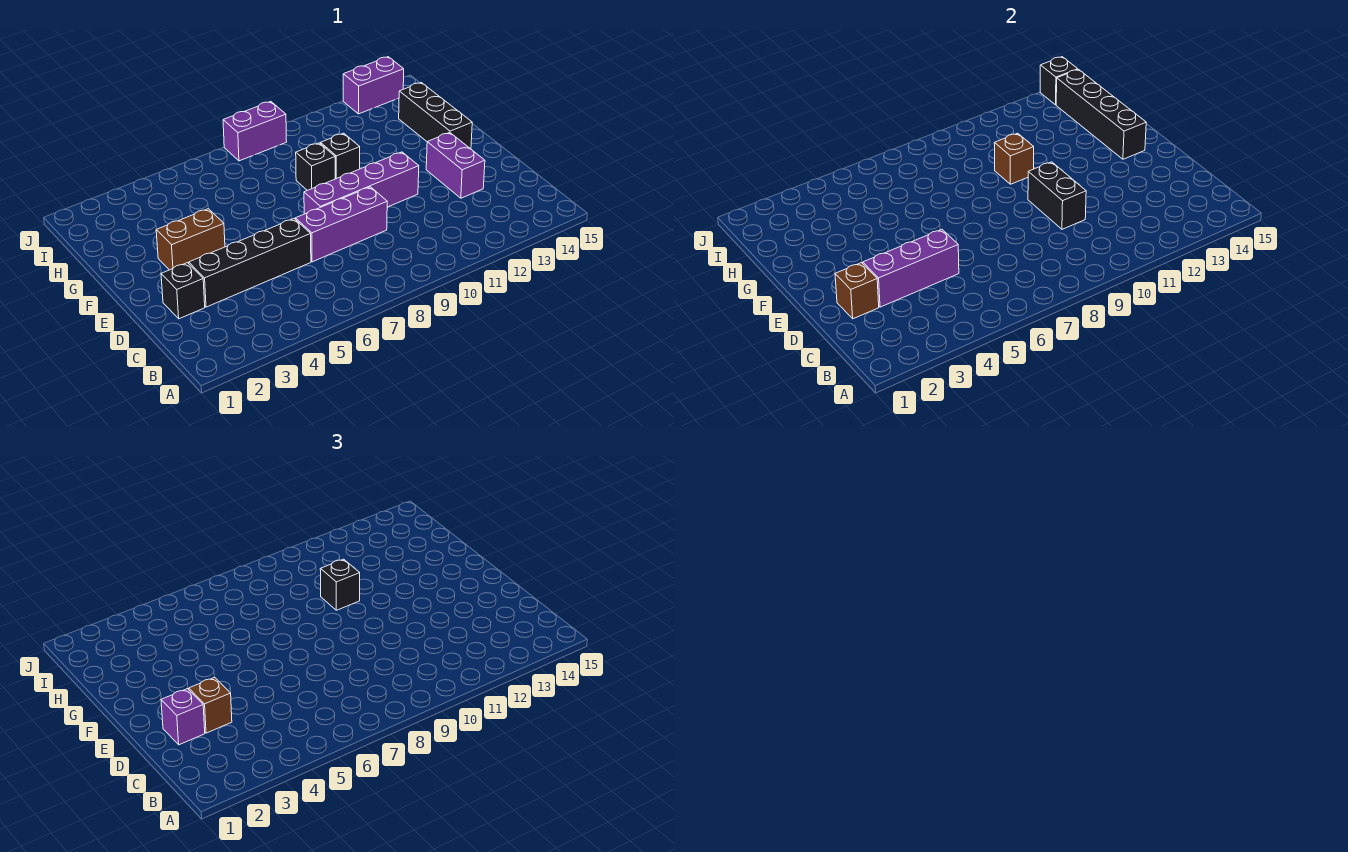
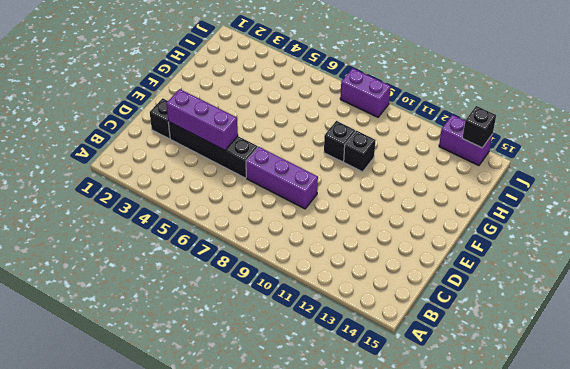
none -> purple 1x2 brick [426,133,485,198]
none -> purple 1x4 brick [304,152,419,214]
none -> brown 1x2 brick [156,209,225,270]

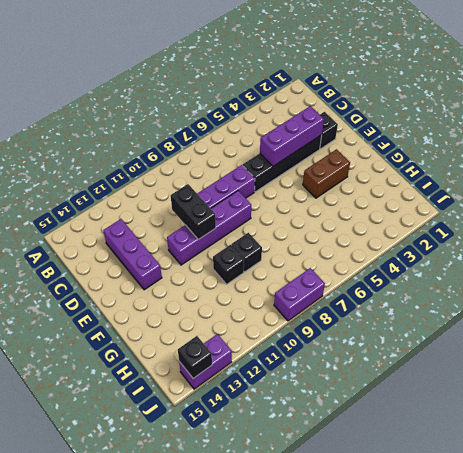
purple 1x3 brick [103,219,162,290] -> purple 1x2 brick [426,133,485,198]
none -> black 1x3 brick [399,83,472,149]
none -> brown 1x1 brick [835,263,879,319]
none -> black 1x4 brick [1056,70,1146,159]

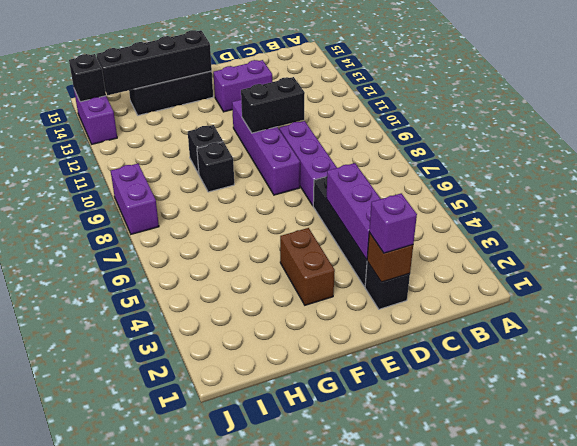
none -> brown 1x1 brick [994,133,1034,184]
none -> brown 1x1 brick [189,677,232,733]
none -> black 1x1 brick [320,559,360,610]

